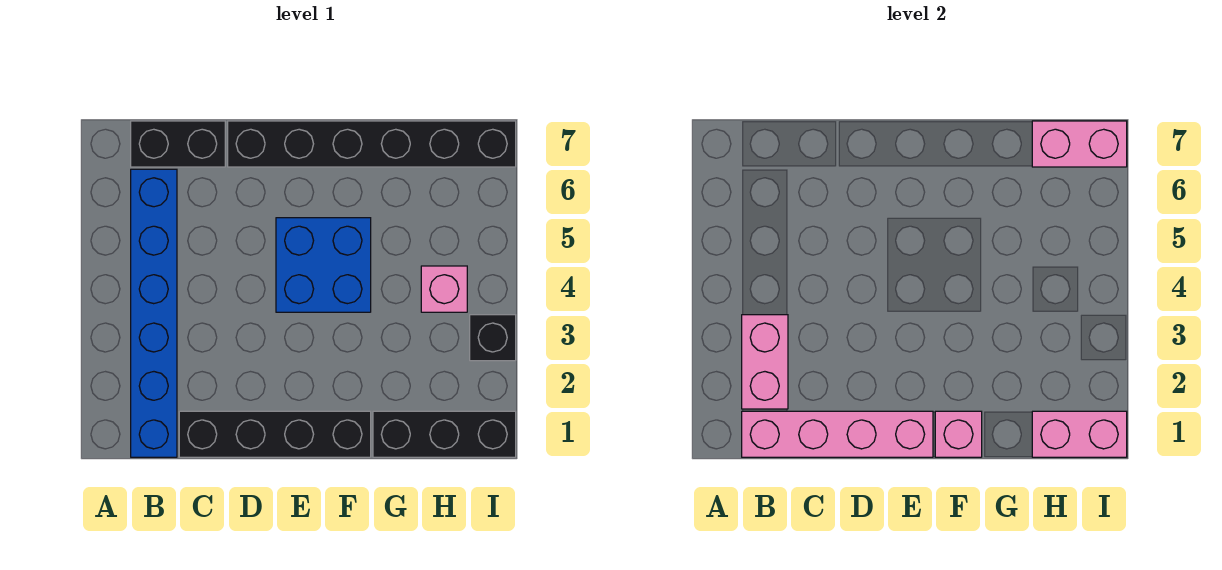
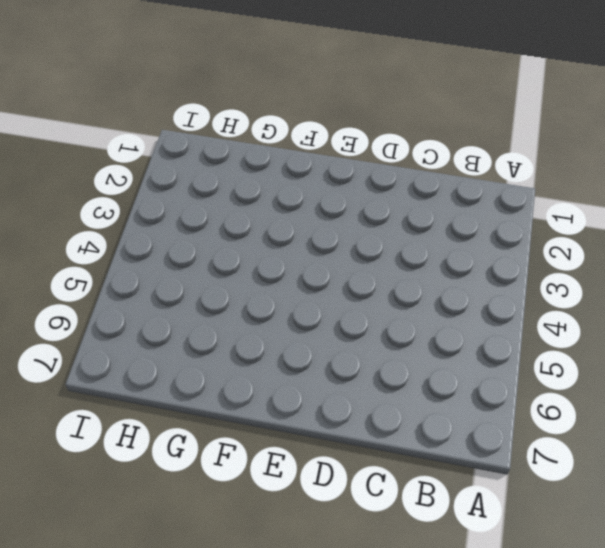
none -> blue 1x6 brick [131,169,177,457]
none -> black 1x2 brick [131,121,225,167]
none -> black 1x4 brick [179,411,371,457]

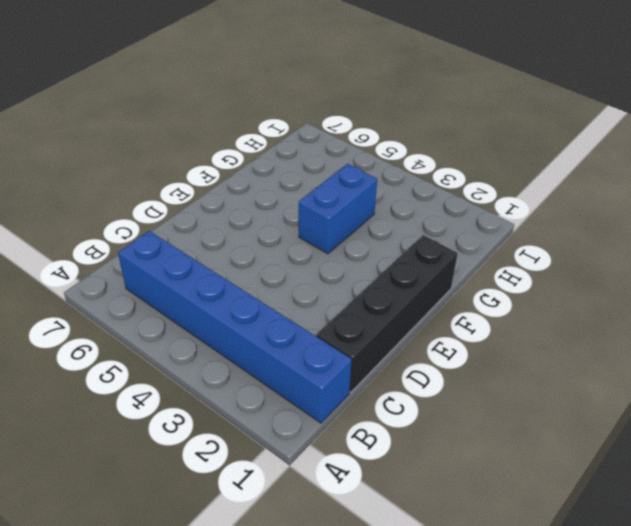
blue 1x2 brick [299,164,377,254] -> blue 2x2 brick [276,218,371,312]
none -> black 1x2 brick [131,121,225,167]
none -> black 1x6 brick [228,121,516,167]
none -> black 1x3 brick [373,411,516,457]

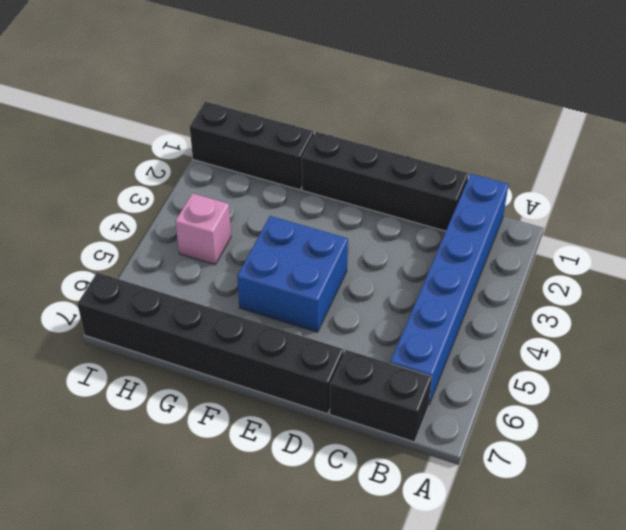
none -> black 1x1 brick [470,315,516,361]
none -> pink 1x4 brick [742,411,933,457]
none -> pink 1x2 brick [742,315,788,409]

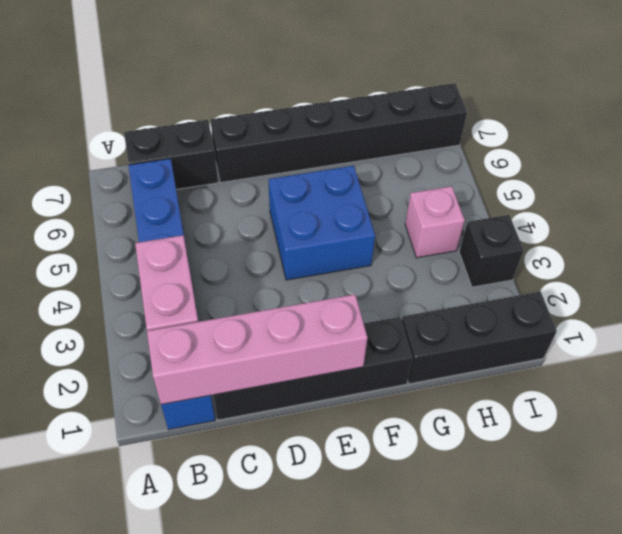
none -> pink 1x1 brick [935,411,982,457]
none -> pink 1x2 brick [1032,411,1127,457]
none -> pink 1x2 brick [1032,121,1127,167]

